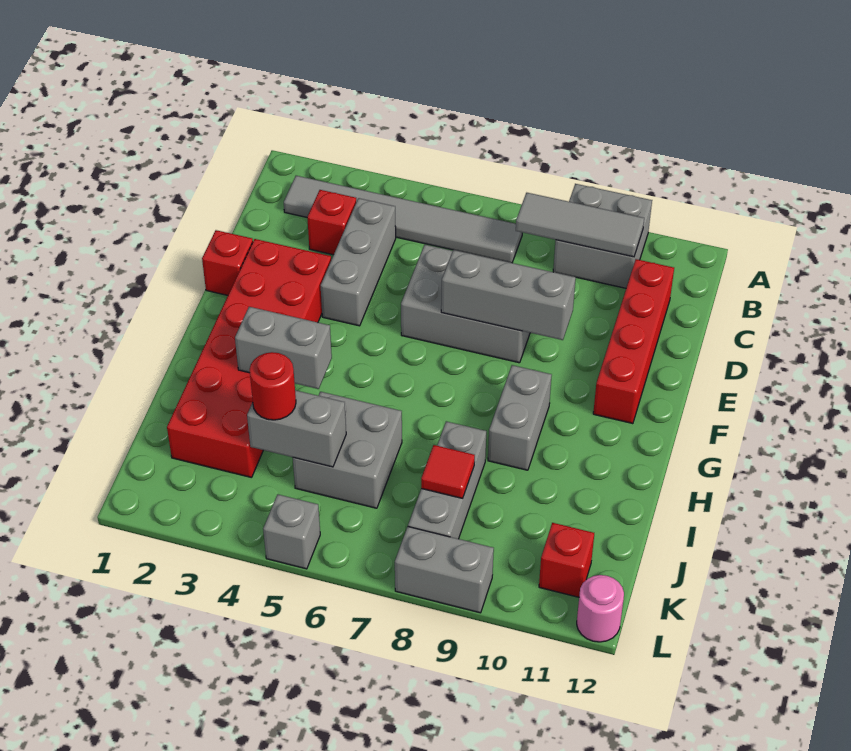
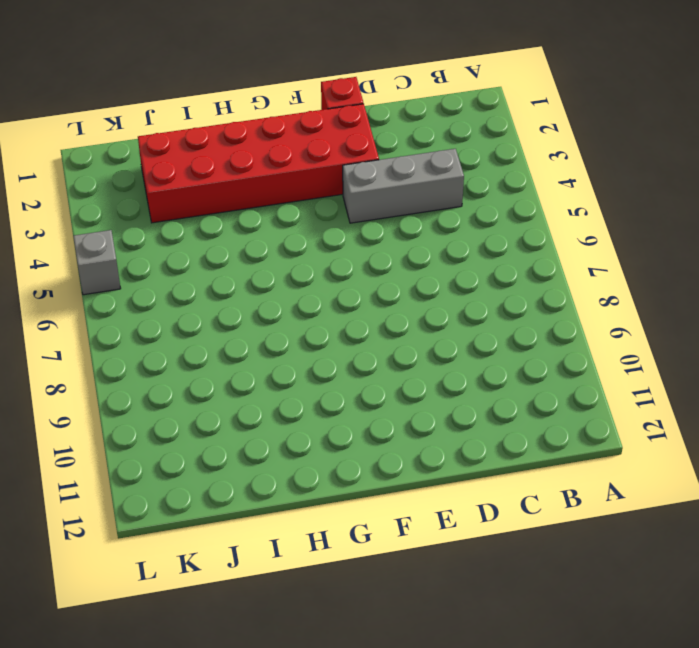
none -> grey 2x2 brick [553,184,652,288]
none -> grey 1x6 tile [284,176,522,263]
none -> red 1x1 brick [307,190,356,255]

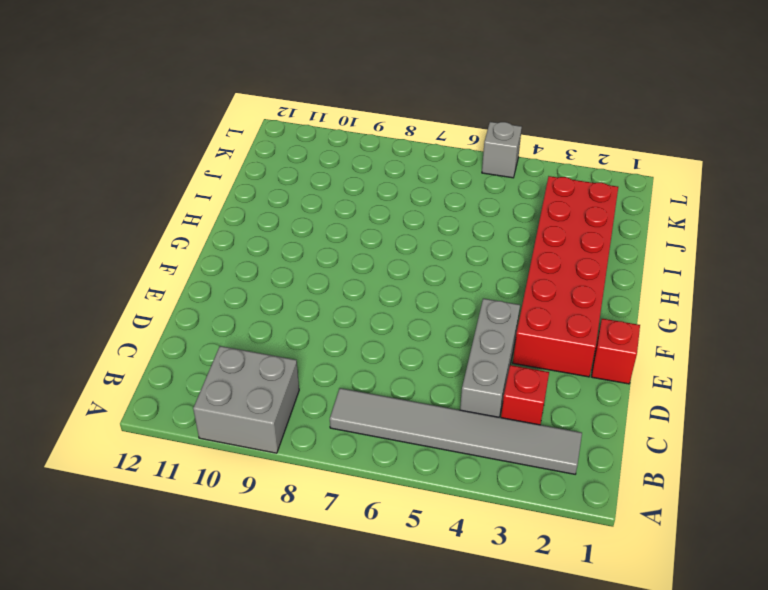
none -> red 1x4 brick [593,259,674,424]
none -> grey 2x3 brick [401,245,530,363]
none -> grey 1x2 brick [488,365,552,470]

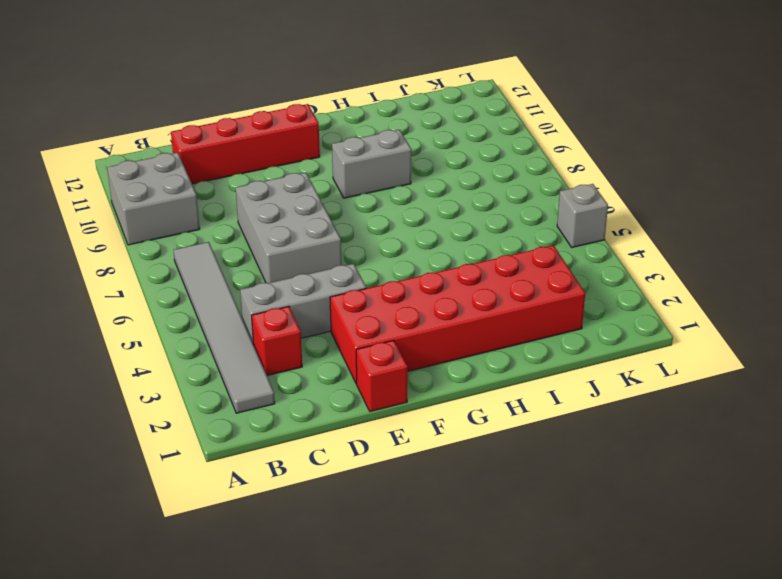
none -> grey 2x2 brick [293,392,402,508]
none -> grey 1x3 brick [408,421,486,539]
none -> red 1x1 brick [539,523,594,597]

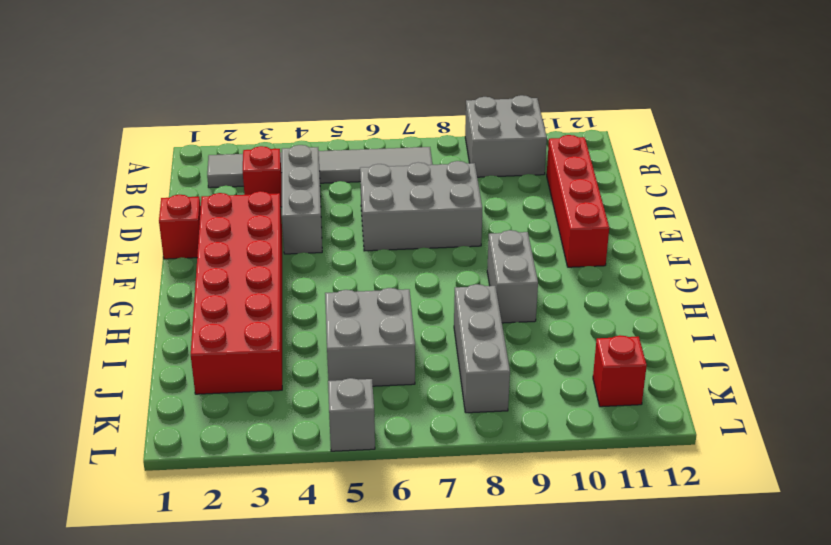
none -> grey 1x2 brick [395,527,494,613]
none -> pink 1x1 round brick [577,575,624,642]
none -> grey 1x3 tile [516,193,644,257]

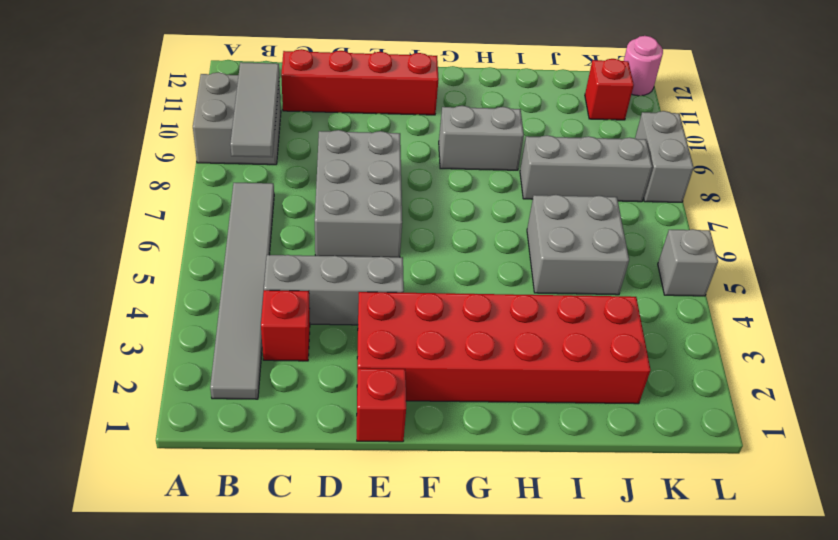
none -> grey 1x3 brick [441,250,576,340]
none -> grey 1x2 brick [235,307,332,389]
none -> grey 1x2 brick [247,390,346,467]

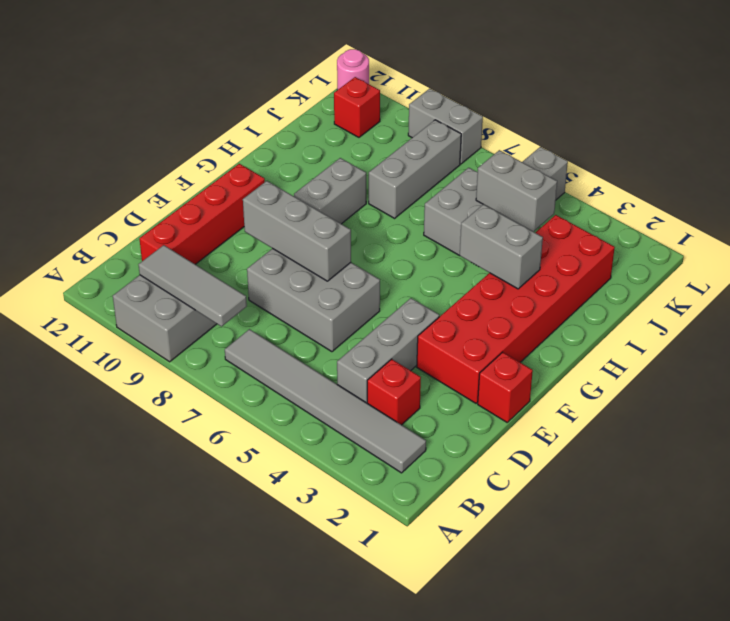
none -> red 1x1 tile [421,445,475,498]
none -> red 1x1 round brick [250,352,296,420]

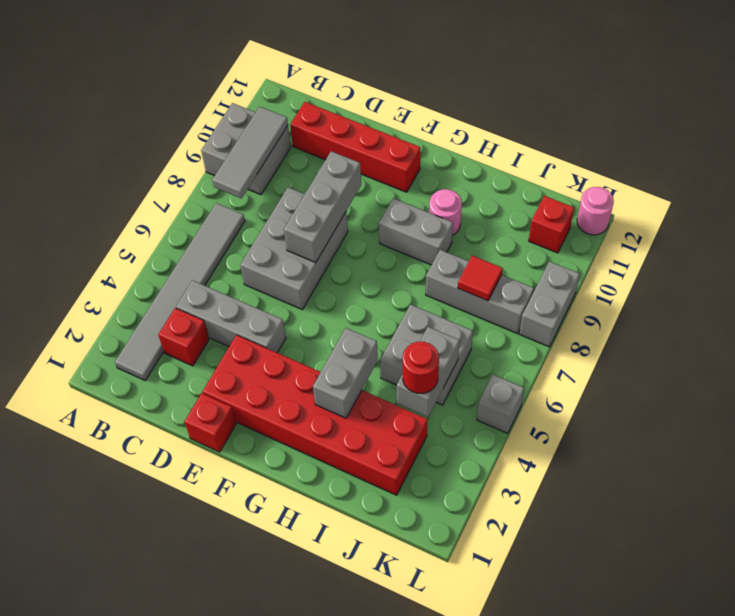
pink 1x1 round brick [429,189,462,236] -> none

